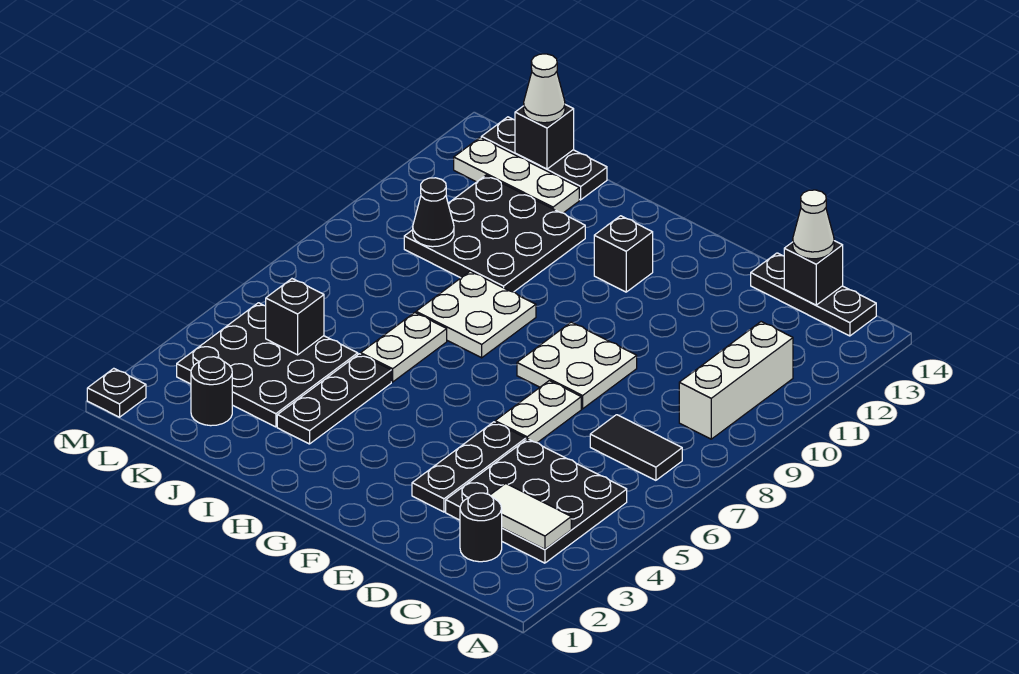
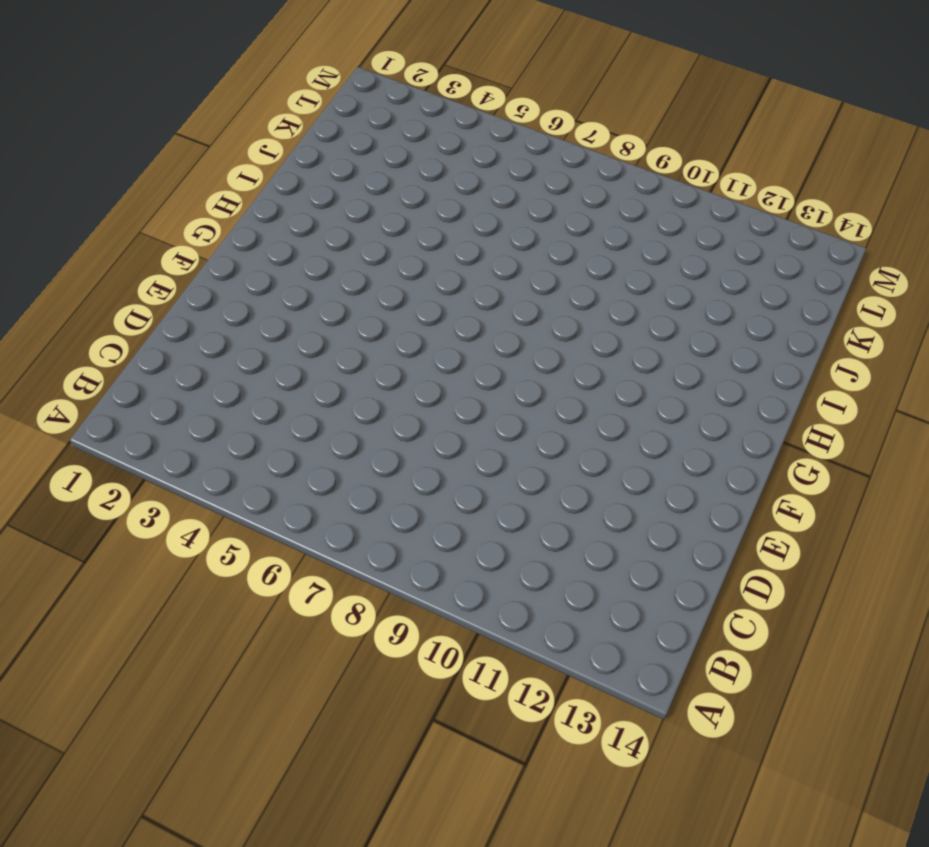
none -> black 3x3 plate [446,439,627,563]
none -> black 1x2 tile [590,415,682,480]
none -> white 1x3 brick [679,322,793,439]

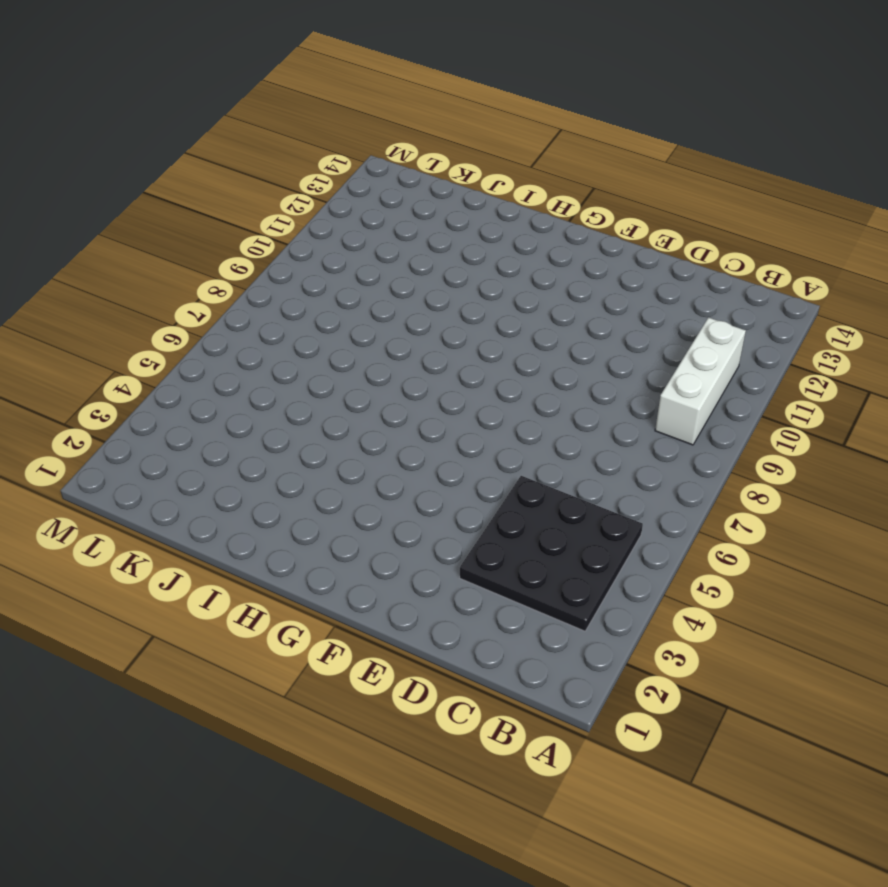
none -> black 1x2 tile [590,415,682,480]
none -> black 1x3 plate [751,253,876,336]
none -> black 1x1 round brick [460,493,502,562]

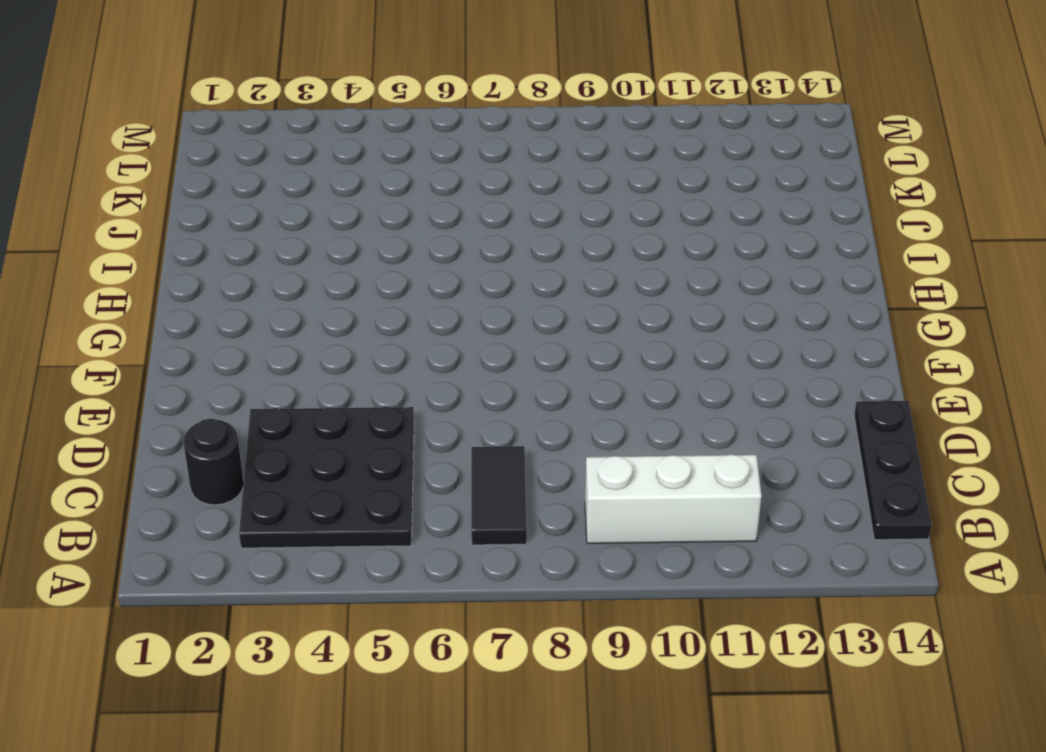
none -> black 1x3 plate [412,422,526,512]
none -> white 1x2 plate [495,381,581,443]
none -> white 2x2 plate [517,322,637,409]

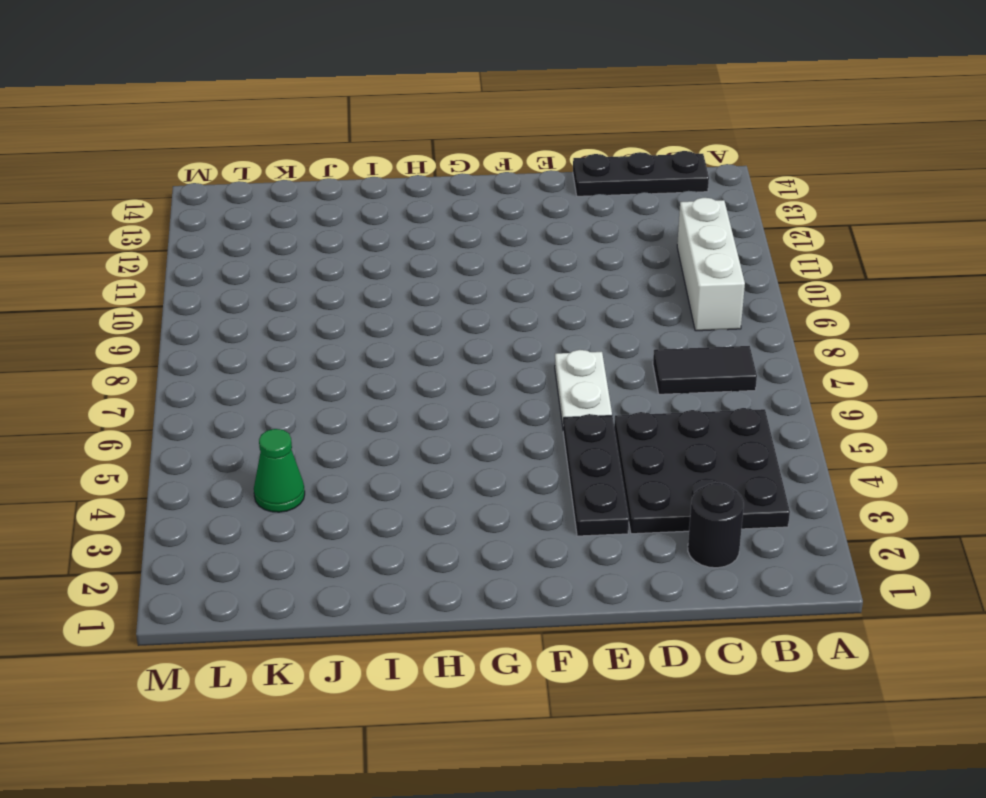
green 1x1 cone [254,429,305,512] -> black 3x3 plate [177,303,358,427]
none -> white 2x2 plate [517,322,637,409]
none -> black 1x1 brick [594,216,653,292]
none -> white 2x2 plate [416,271,536,358]

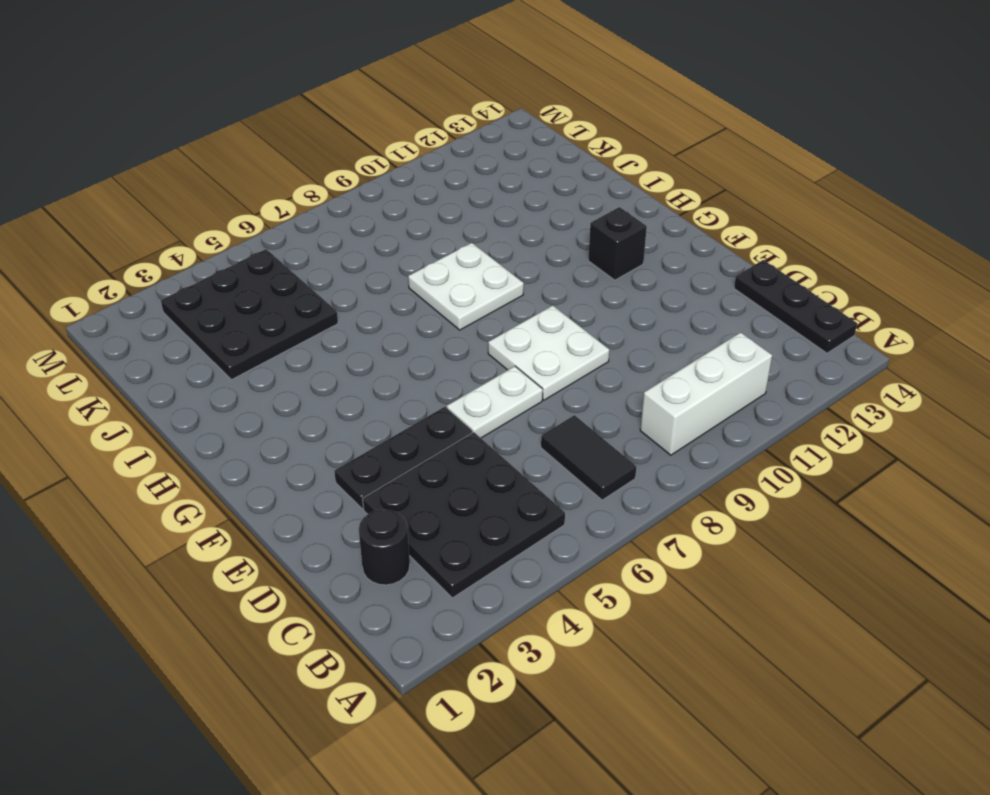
none -> black 1x3 plate [277,354,391,444]
none -> white 1x2 plate [361,313,447,382]
none -> black 3x3 plate [404,175,585,292]

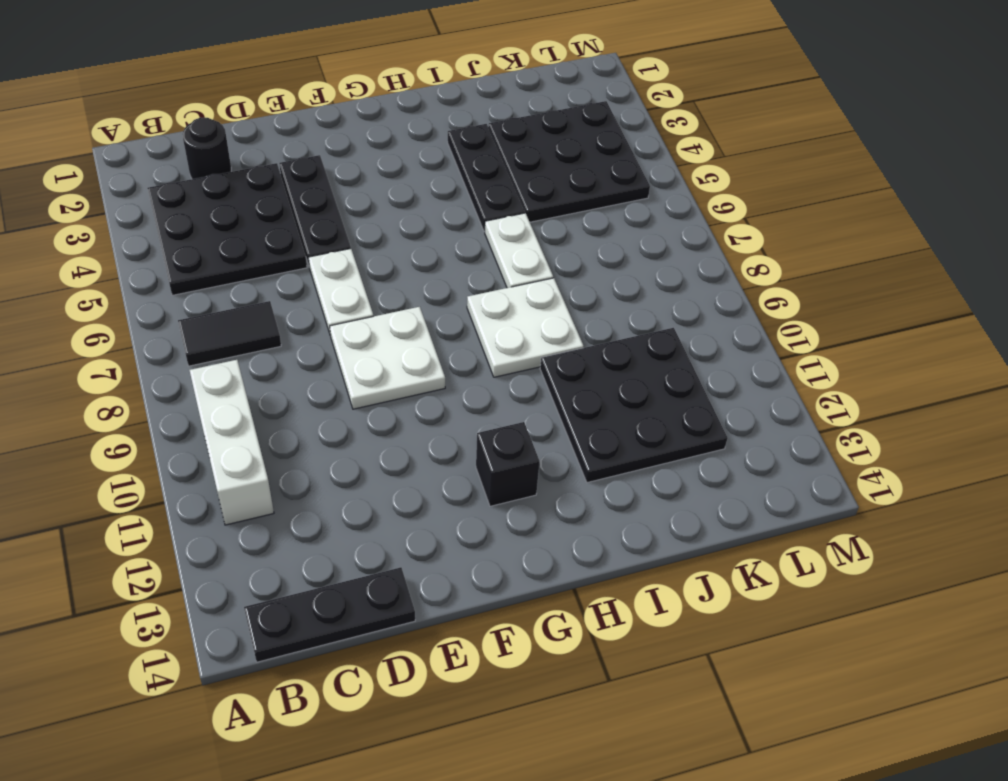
none -> white 1x3 plate [454,138,579,213]
none -> black 1x3 plate [481,117,607,200]
none -> black 1x1 round brick [191,357,232,426]

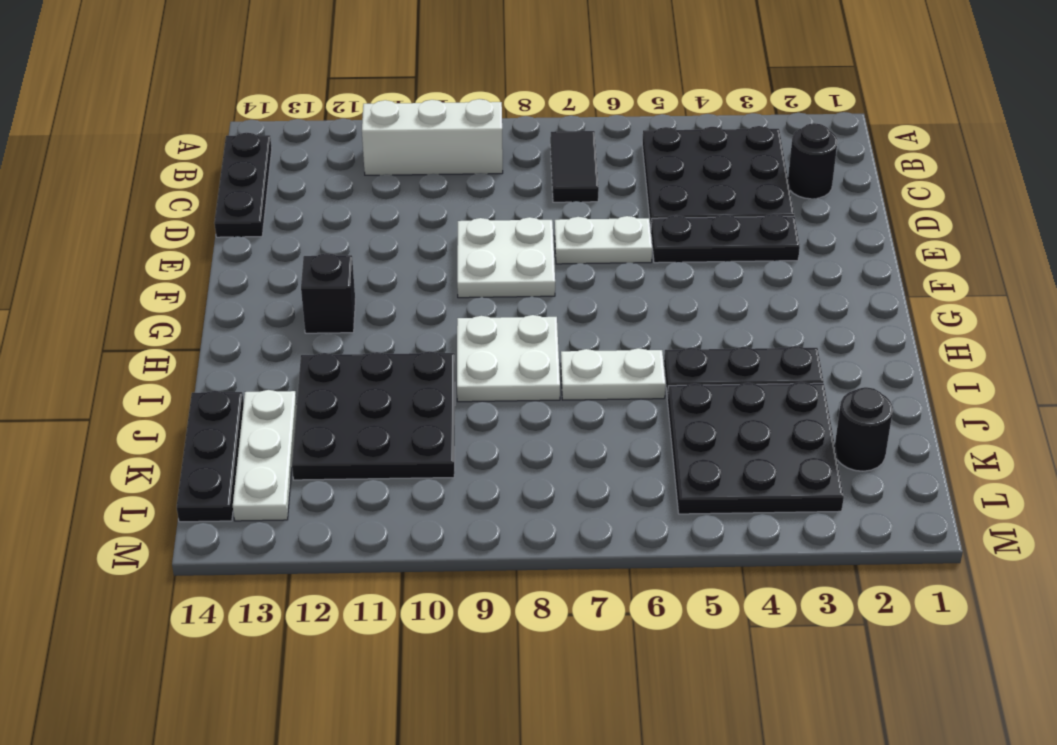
none -> black 1x1 plate [87,368,146,417]
none -> white 1x2 tile [490,483,571,549]
none -> black 1x1 brick [784,241,843,305]

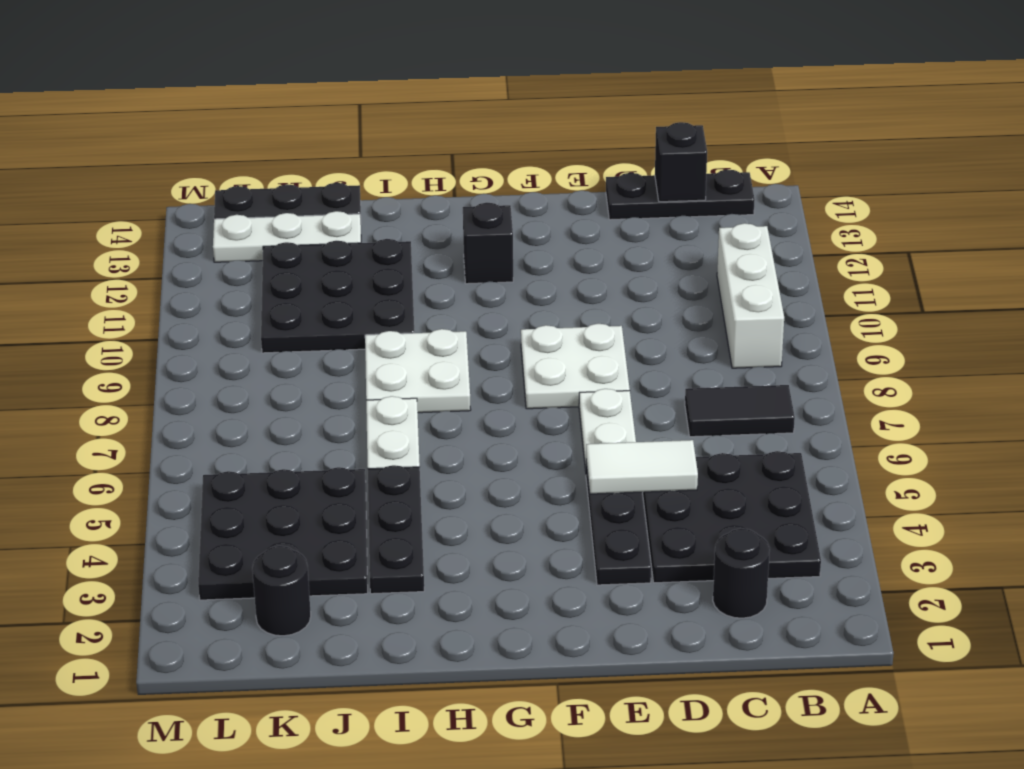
white 1x2 tile [586,440,698,494] -> white 1x2 tile moved to [490,483,571,549]
none -> black 1x1 plate [87,368,146,417]
none -> black 1x1 brick [266,279,324,355]
none -> black 1x1 cone [413,178,454,247]

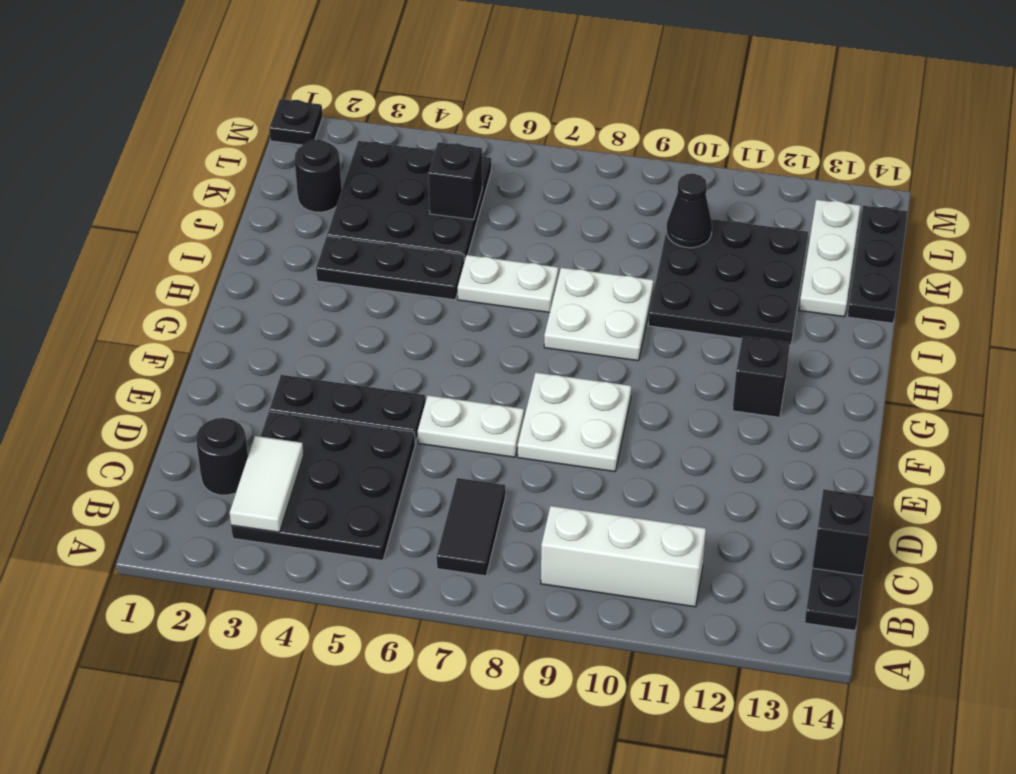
none -> black 1x1 brick [515,105,574,169]
none -> white 1x1 cone [793,190,834,259]
none -> white 1x1 cone [524,54,565,123]

